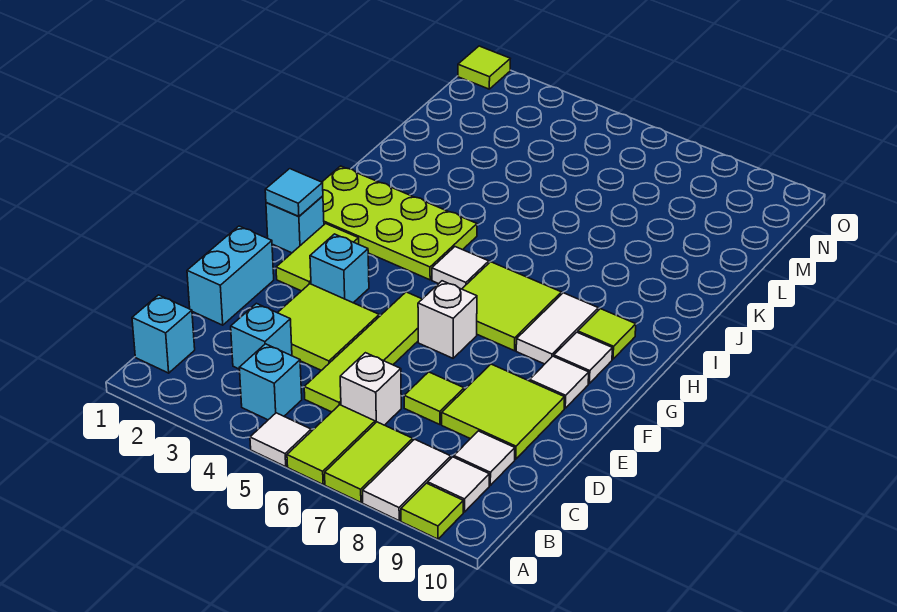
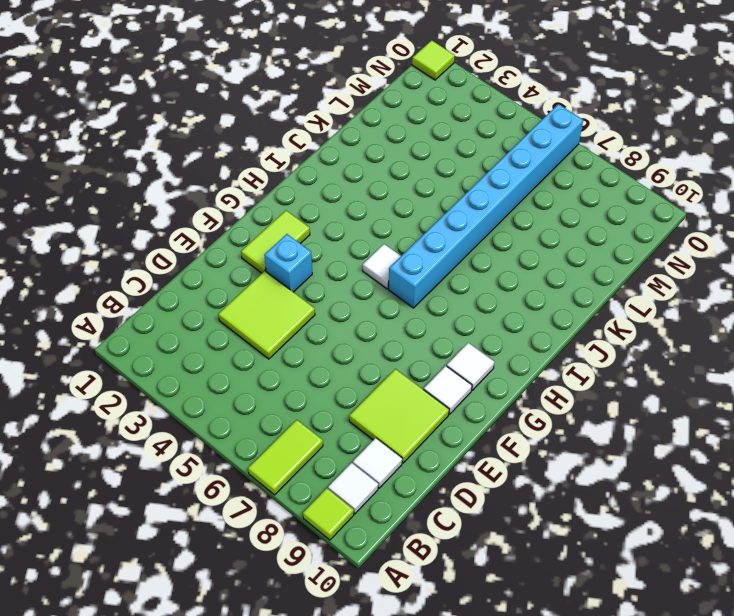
cyan 1x8 brick [389,104,583,308] -> lime 2x2 tile [462,262,561,351]
none -> white 1x1 tile [250,413,311,467]
none -> lime 1x2 tile [287,405,375,484]
none -> white 1x2 tile [363,439,451,521]

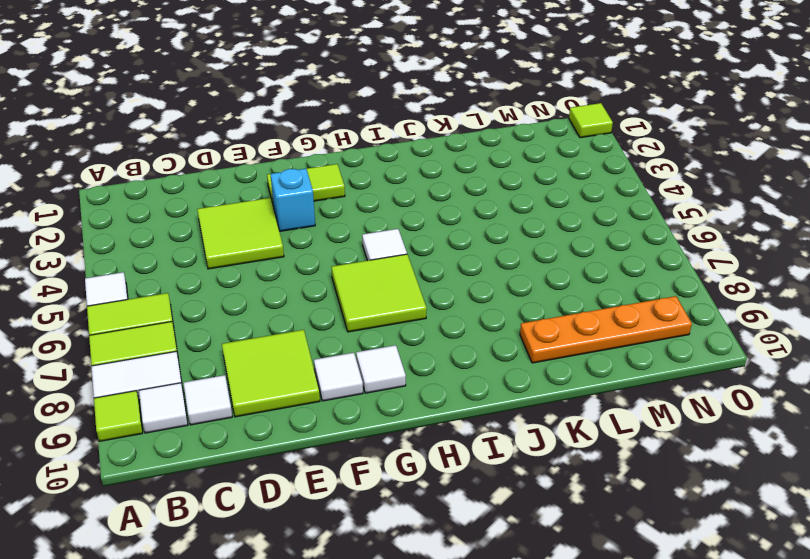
orange 1x4 plate [520,296,692,363] -> none
none -> cyan 1x1 brick [132,295,195,373]
none -> cyan 1x1 brick [239,344,302,420]
none -> cyan 1x1 brick [231,303,292,369]

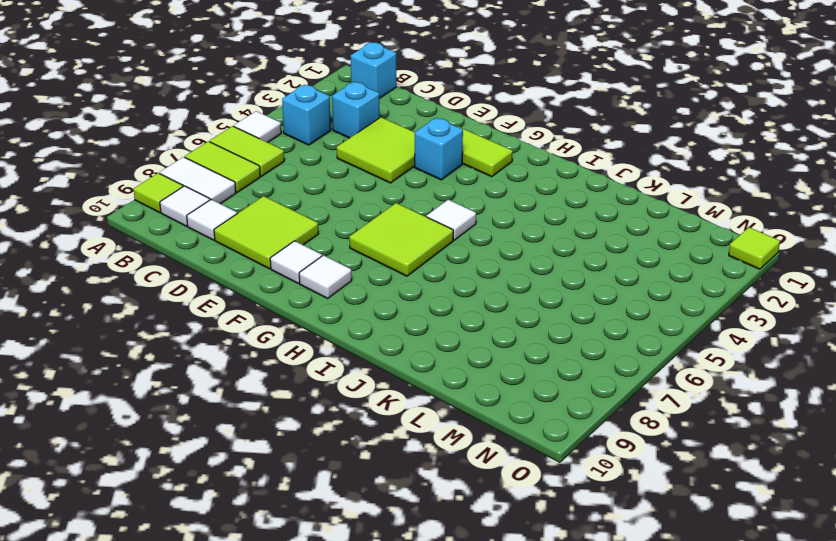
none -> lime 1x4 tile [304,292,422,412]
none -> white 1x1 brick [340,353,401,425]
none -> cyan 1x2 brick [187,226,274,325]

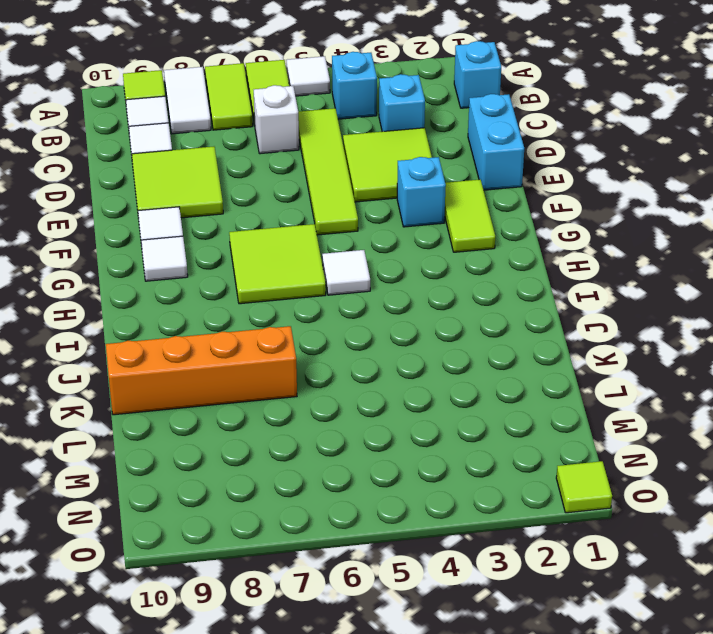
orange 1x4 brick [106,326,297,415] -> none
none -> lime 1x1 tile [404,372,464,425]
none -> white 1x1 brick [418,281,477,358]
none -> cyan 1x1 brick [266,196,324,253]

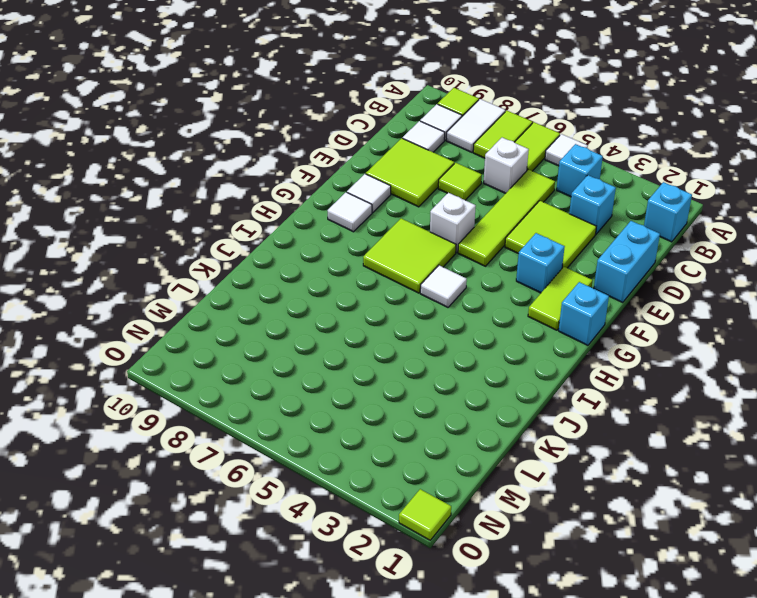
none -> white 1x2 tile [516,293,598,364]
none -> lime 2x4 plate [322,166,477,280]
none -> lime 1x1 tile [578,309,636,359]

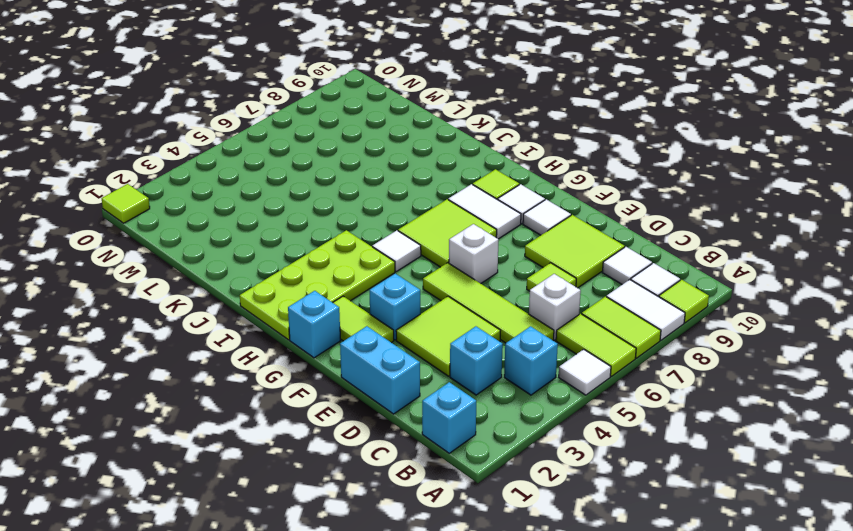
none -> cyan 1x1 tile [265,169,323,217]

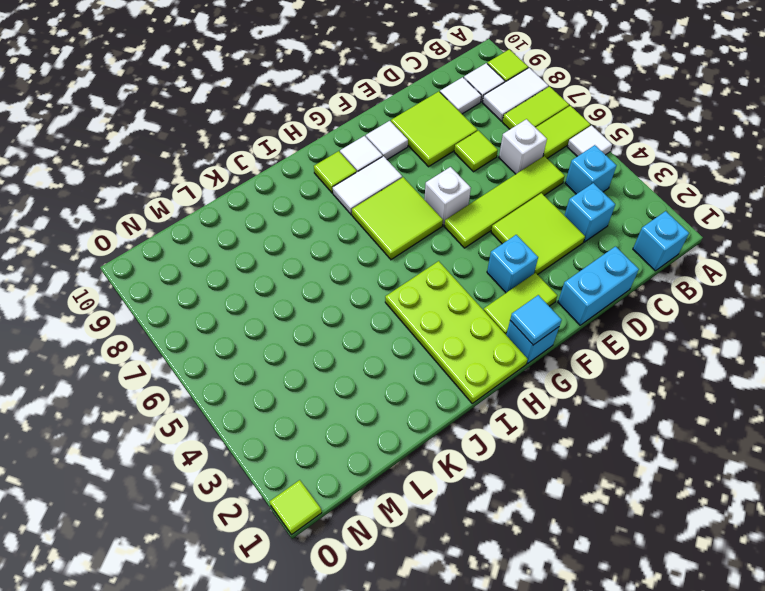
none -> white 1x1 tile [432,247,489,289]

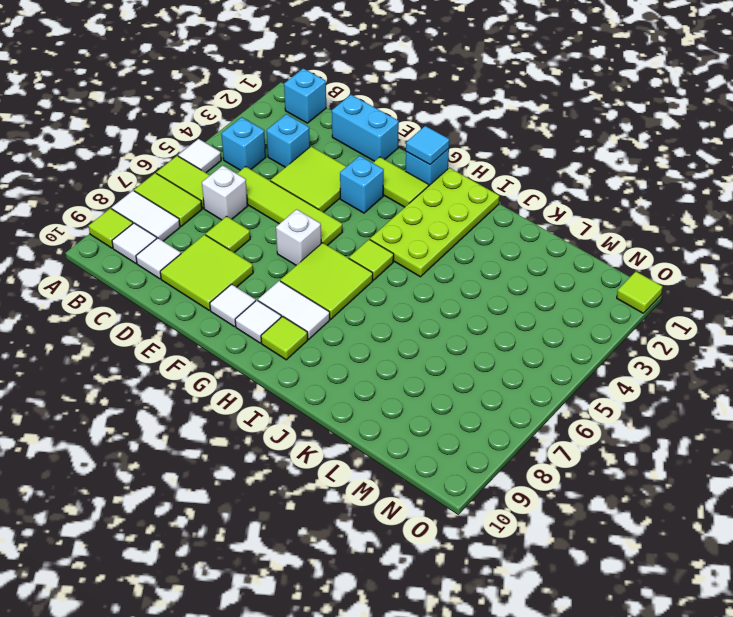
lime 1x1 tile [349,240,394,280] -> white 1x1 tile [432,247,489,289]

